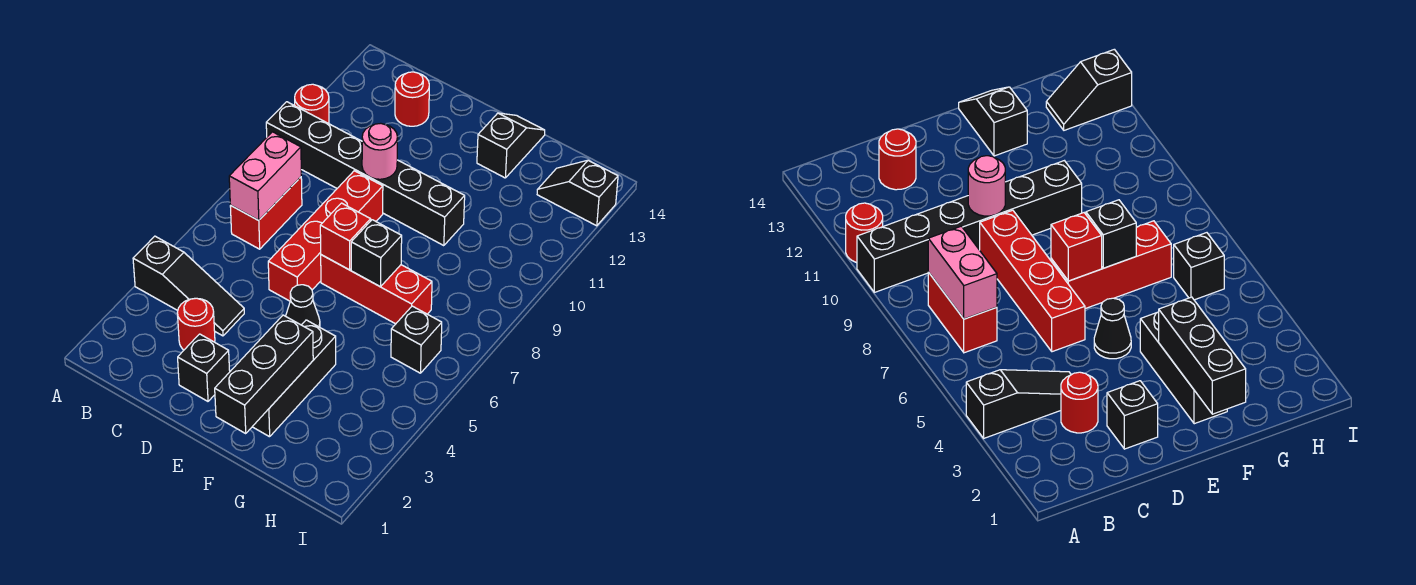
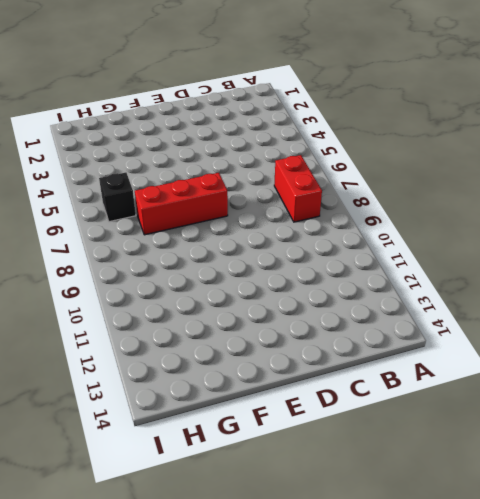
none -> black 1x3 slope [133,236,244,336]
none -> black 1x6 brick [266,102,465,246]
none -> red 1x1 round brick [295,84,329,124]

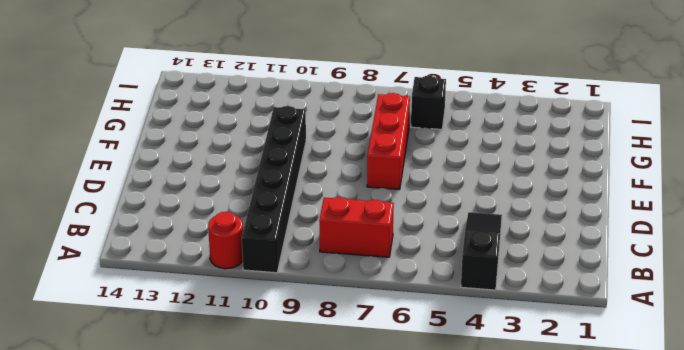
none -> red 1x1 round brick [177,298,215,350]
none -> red 1x1 round brick [395,72,429,126]
none -> black 1x1 brick [178,334,230,401]

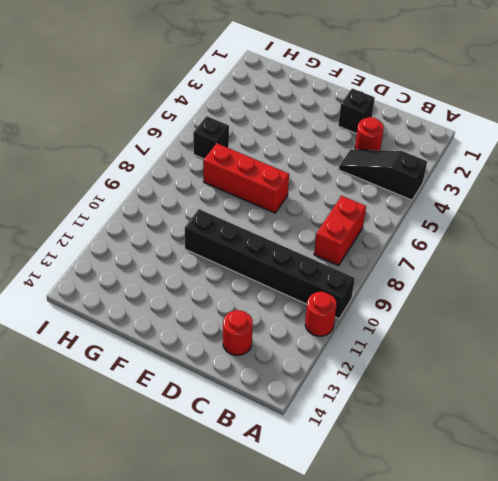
none -> red 1x4 brick [268,171,383,301]
none -> black 1x1 cone [286,285,320,327]
none -> black 1x3 brick [252,320,336,437]

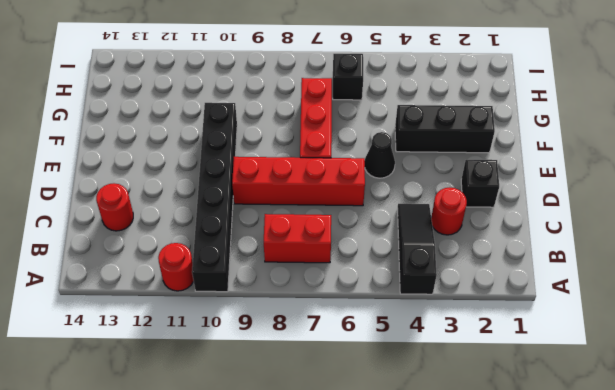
none -> black 1x2 slope [477,113,545,178]
none -> black 1x2 slope [537,160,618,226]
none -> pink 1x2 brick [229,132,301,220]

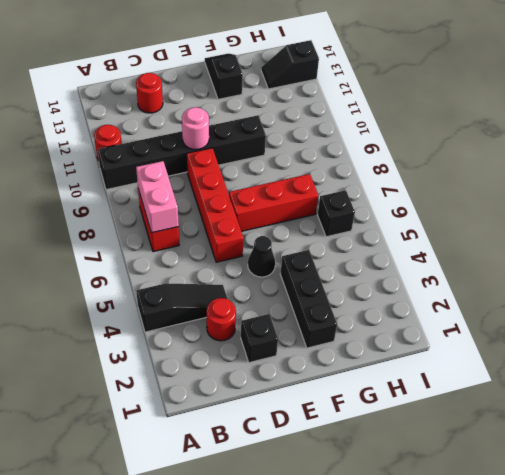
none -> red 1x1 brick [320,203,371,270]
none -> black 1x3 brick [215,315,313,433]
none -> black 1x1 brick [351,220,402,287]

